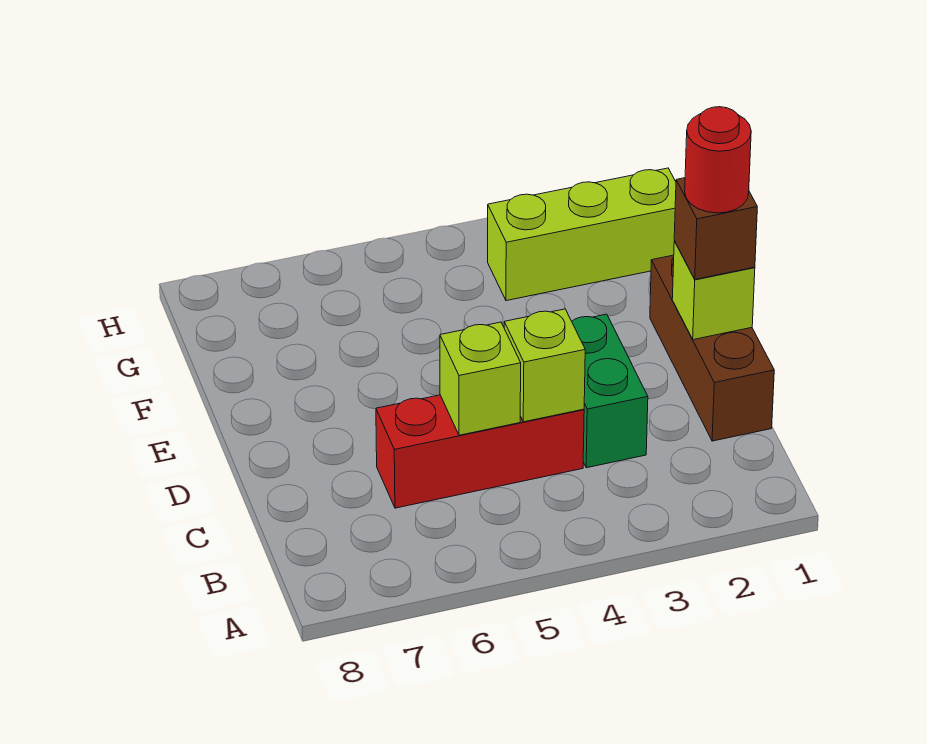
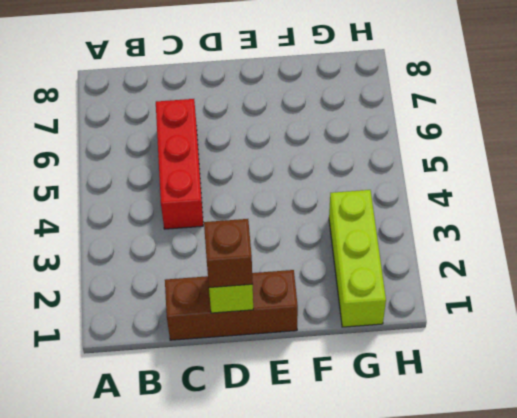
none -> green 1x2 brick [572,314,648,468]
none -> lime 1x1 brick [504,309,585,422]

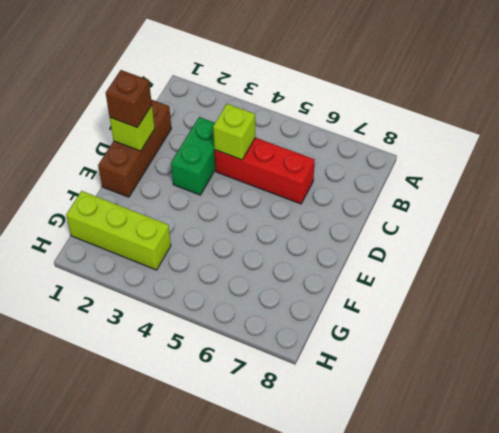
none -> lime 1x1 brick [440,322,521,435]
none -> red 1x1 round brick [685,107,751,213]

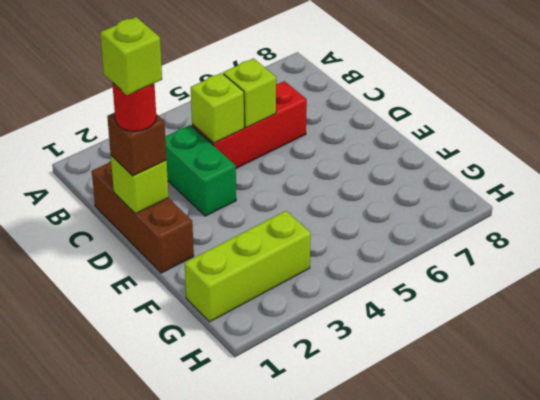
lime 1x1 brick [100,17,162,95] -> none

